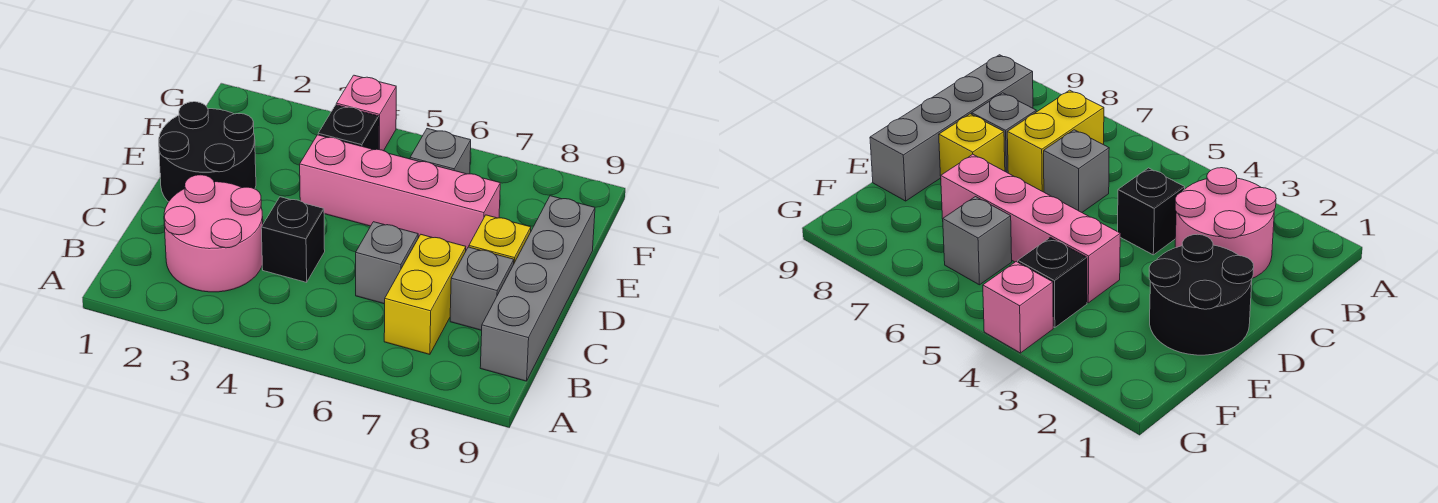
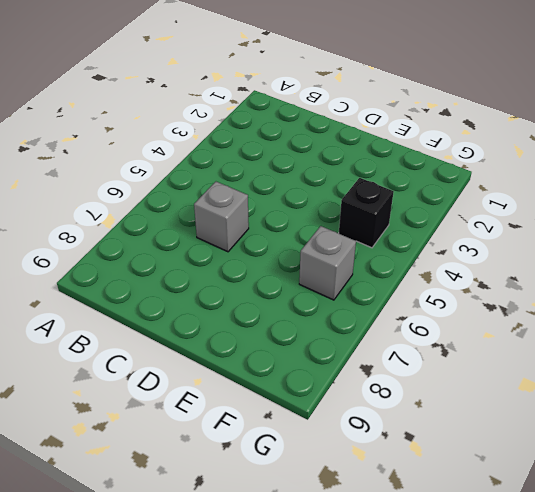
none -> pink 2x2 round brick [164,175,263,292]
none -> yellow 1x2 brick [384,235,466,354]
none -> grey 1x4 brick [480,196,595,381]

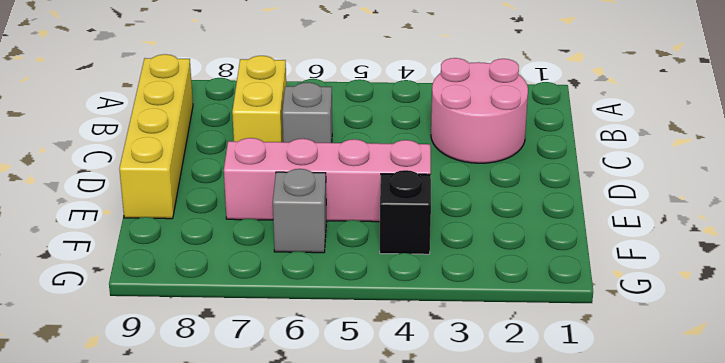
yellow 1x4 brick [119,54,193,219] -> grey 1x4 brick [480,196,595,381]
none -> black 1x1 brick [261,197,325,282]
none -> grey 1x1 brick [450,247,514,330]
none -> black 2x2 round brick [159,102,256,202]

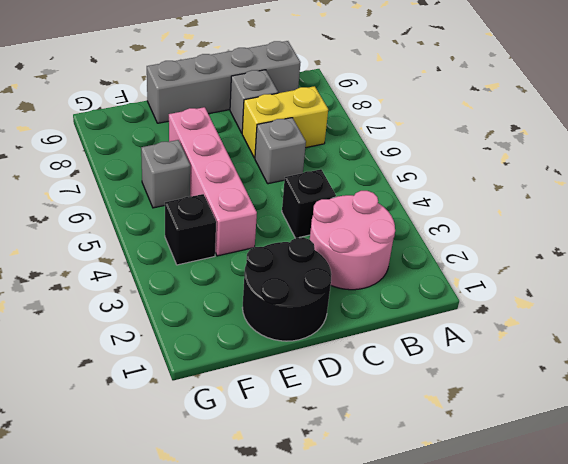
none -> yellow 1x1 brick [469,215,531,263]
none -> pink 1x1 brick [336,75,396,151]

